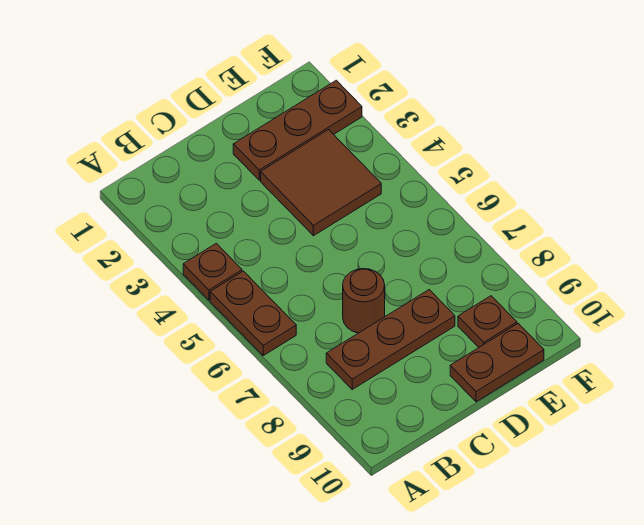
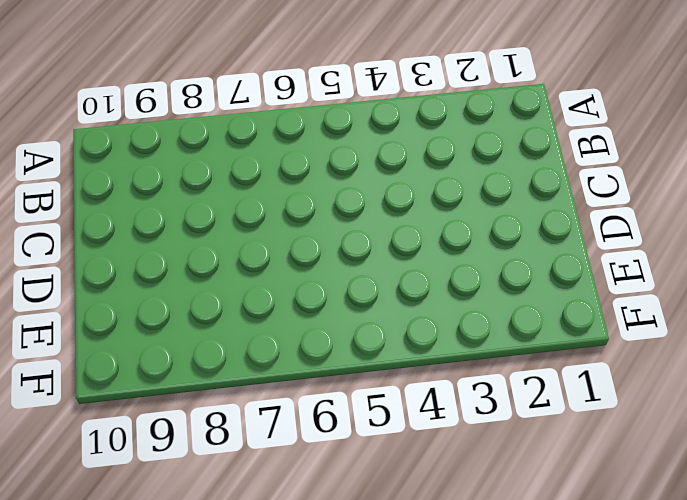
none -> brown 1x1 plate [183,243,242,300]
none -> brown 1x2 plate [210,271,296,356]

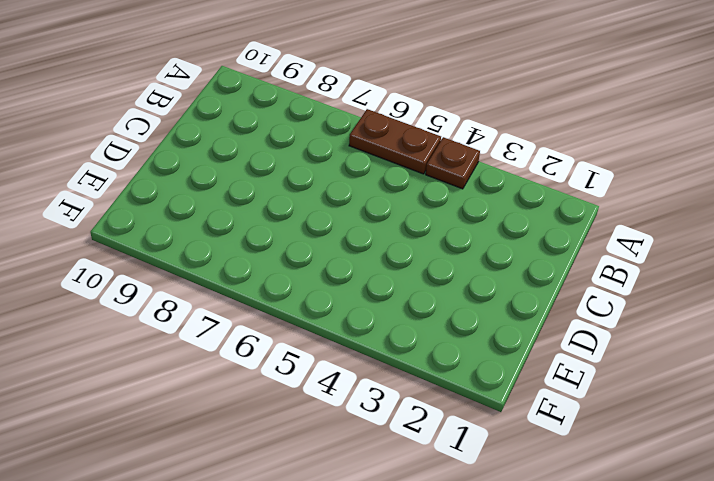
none -> brown 1x3 plate [326,290,455,389]
none -> brown 1x1 round brick [343,269,385,333]

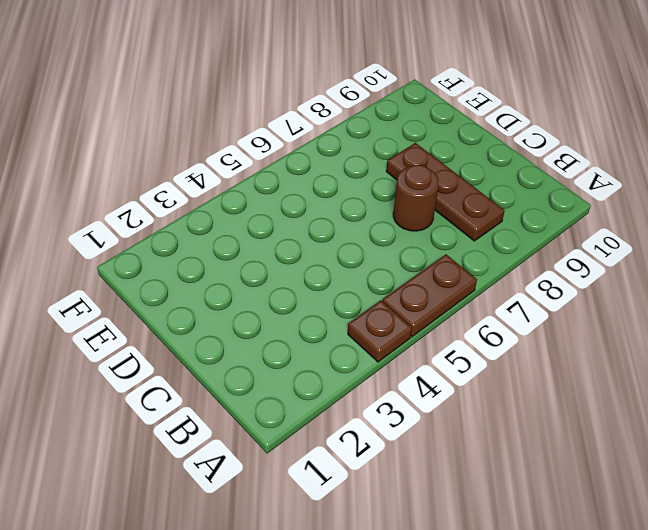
none -> brown 1x3 plate [233,80,362,180]
none -> brown 2x2 tile [261,130,381,236]

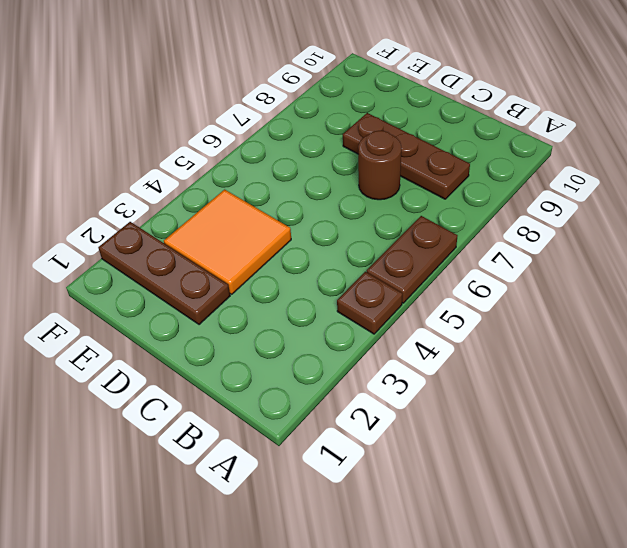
orange 2x2 tile [164,189,291,294] -> brown 2x2 tile [261,130,381,236]
none -> brown 1x2 plate [450,323,544,402]
none -> brown 1x1 plate [458,296,517,347]

